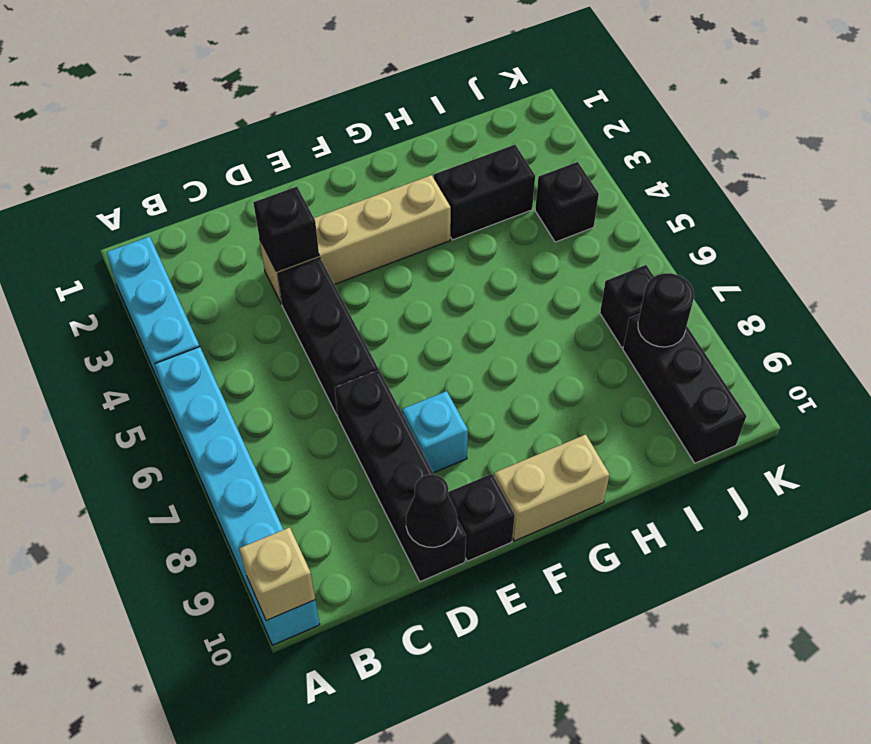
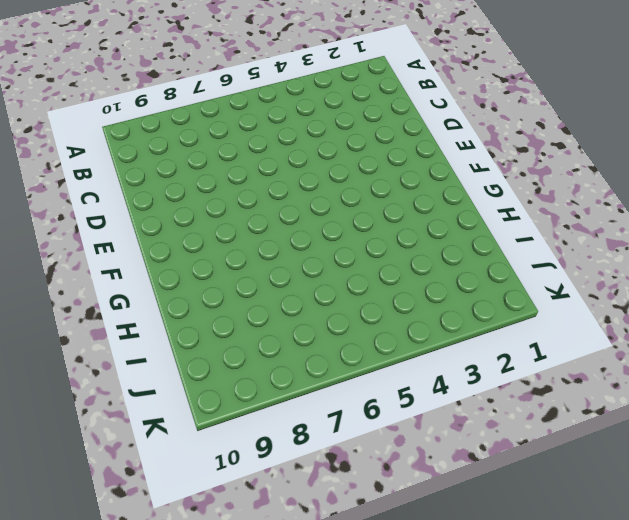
none -> cyan 1x3 brick [106,237,200,389]
none -> cyan 1x6 brick [155,347,320,645]
none -> tan 1x4 brick [260,175,451,304]

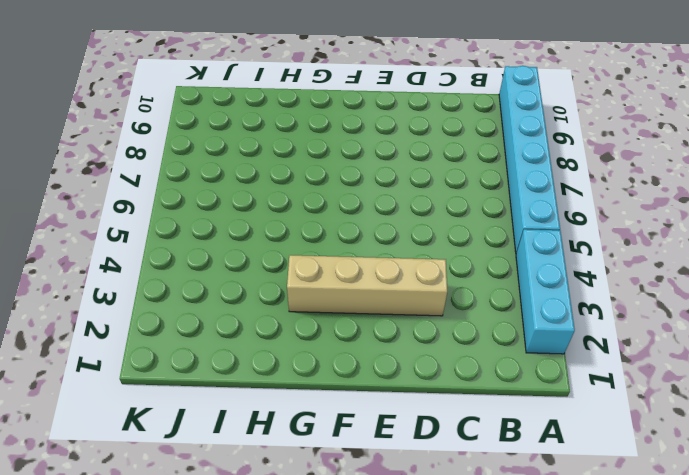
none -> black 1x3 brick [277,258,378,416]
none -> black 1x4 brick [335,370,466,582]
none -> cyan 1x1 brick [402,391,468,473]

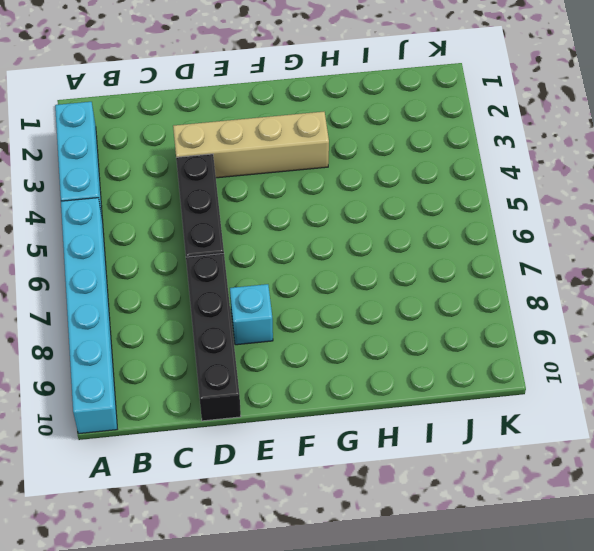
none -> black 1x1 brick [448,474,515,561]
none -> tan 1x2 brick [494,434,610,541]
none -> black 1x2 brick [434,145,535,240]

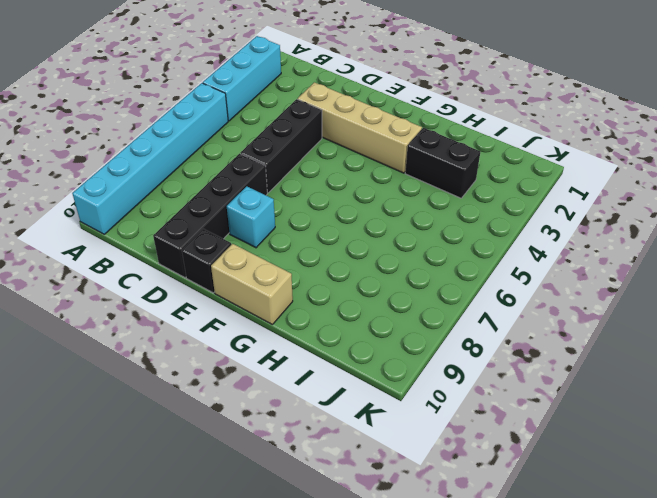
none -> black 1x1 brick [535,162,599,242]
none -> black 1x1 brick [600,265,654,347]
none -> black 1x3 brick [623,314,746,463]

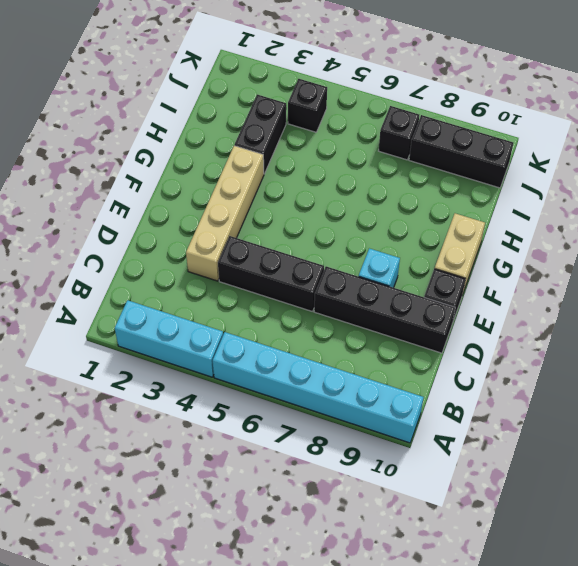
none -> tan 1x1 brick [239,527,315,621]
none -> black 1x1 brick [253,187,319,271]
none -> black 1x1 cone [406,474,457,547]

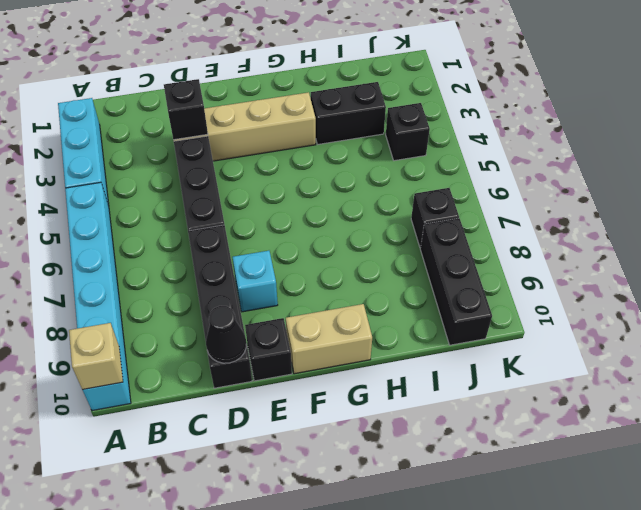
none -> black 1x1 round brick [638,273,694,347]

